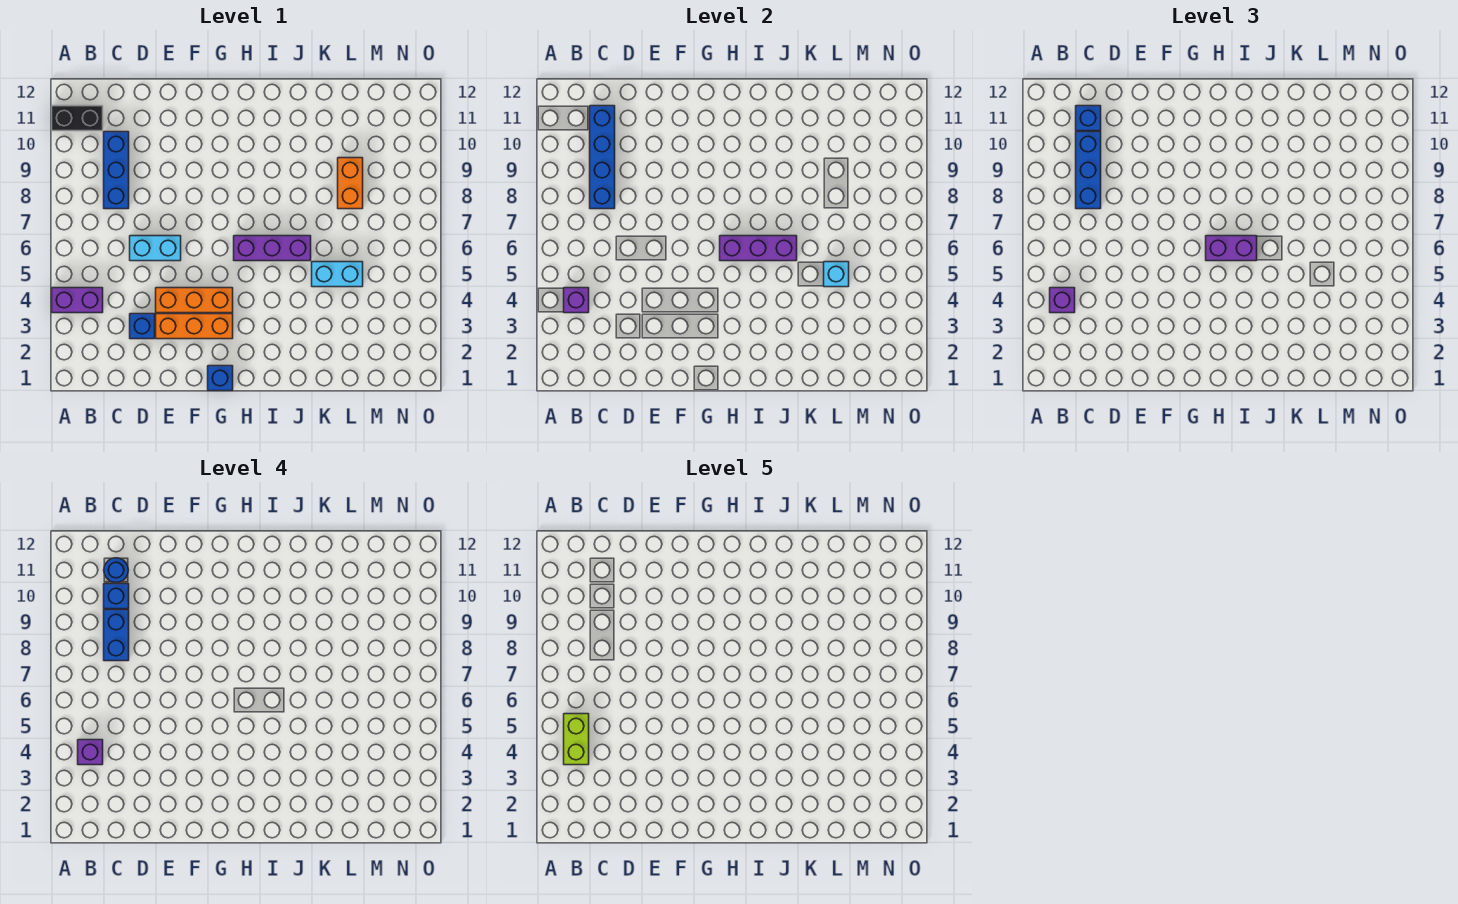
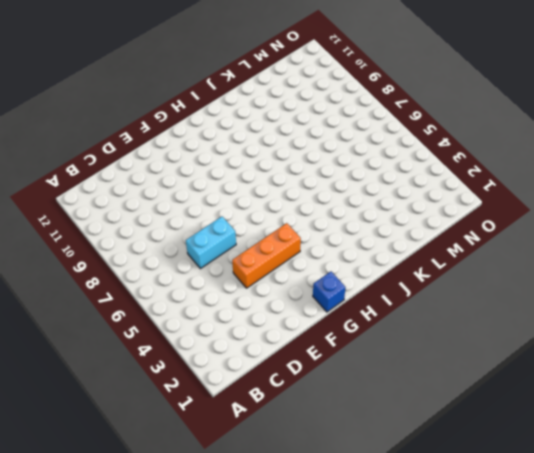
none -> purple 1x2 brick [52,288,103,313]
none -> black 1x2 brick [52,106,103,131]
none -> blue 1x3 brick [104,132,129,209]

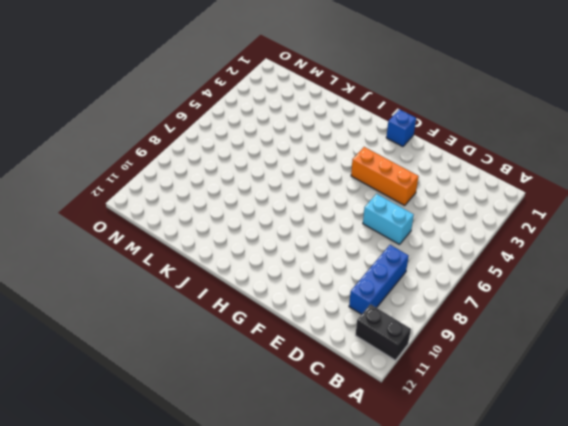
none -> purple 1x2 brick [52,288,103,313]
none -> blue 1x1 brick [130,314,155,339]
none -> orange 1x3 brick [156,314,233,339]

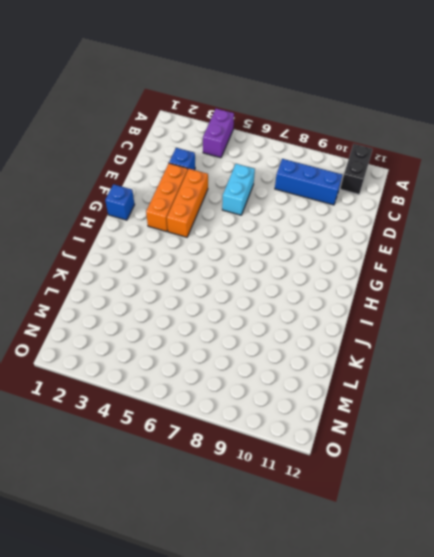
none -> purple 1x3 brick [234,236,311,261]
none -> cyan 1x2 brick [312,262,363,287]
none -> orange 1x2 brick [338,158,363,209]

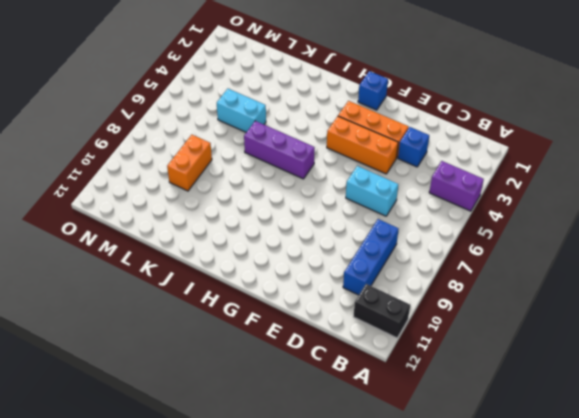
none -> purple 1x1 brick [564,288,589,313]
none -> blue 1x4 brick [590,106,615,209]
none -> purple 1x3 brick [720,236,797,261]

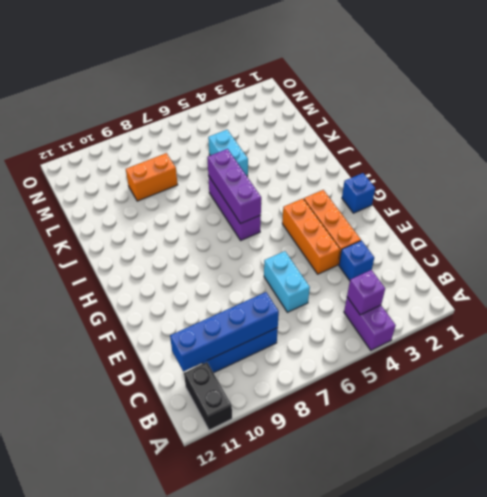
none -> cyan 1x1 brick [824,262,849,287]
none -> purple 1x1 brick [1050,288,1075,313]
none -> blue 1x3 brick [1076,132,1101,209]

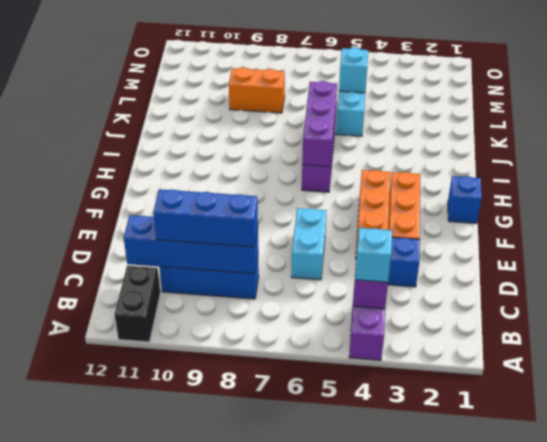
cyan 1x1 brick [355,228,392,282] -> purple 1x1 brick [1050,288,1075,313]
none -> blue 1x1 brick [1076,106,1101,131]
none -> purple 1x2 brick [1206,236,1257,261]
none -> purple 1x1 brick [78,740,103,765]

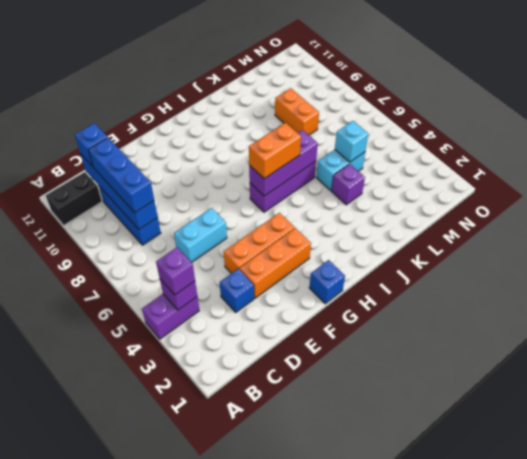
orange 1x2 brick [249,123,301,179] -> purple 1x2 brick [1206,236,1257,261]
purple 1x1 brick [331,164,365,205] -> purple 1x1 brick moved to [78,740,103,765]
none -> blue 1x2 brick [104,610,129,661]
none -> blue 1x1 brick [104,584,129,609]
none -> blue 1x1 round brick [104,558,128,582]

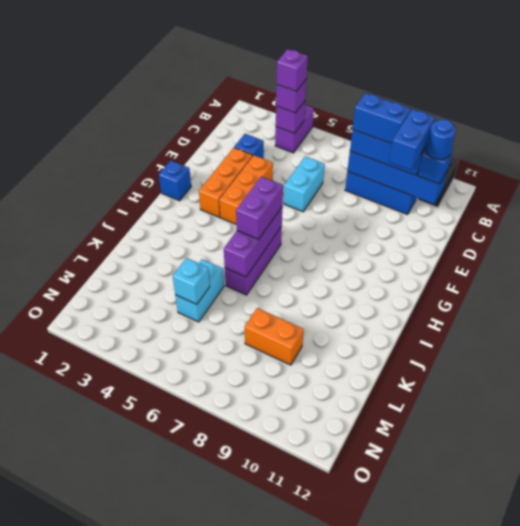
blue 1x2 brick [389,109,435,170] -> blue 1x1 brick [104,584,129,609]
none -> lime 1x2 brick [564,714,589,765]

